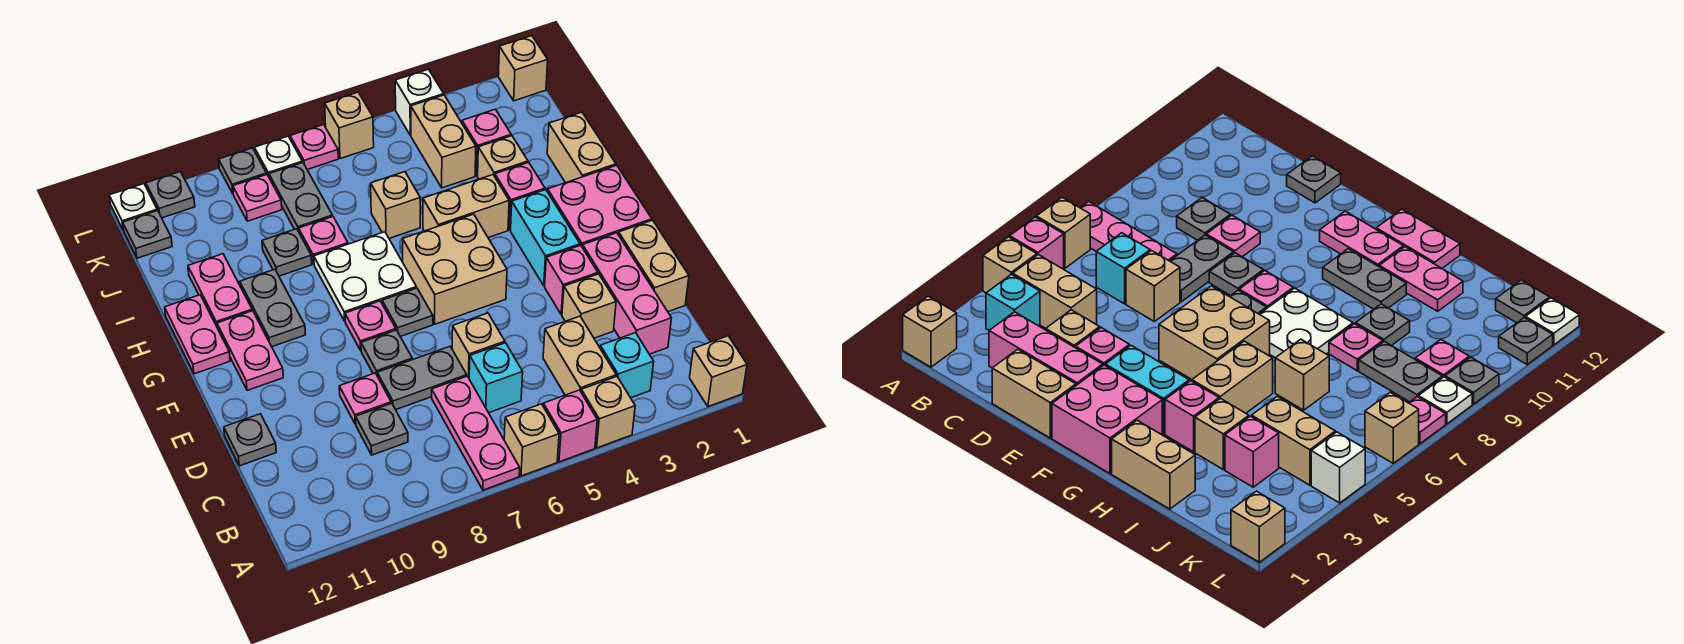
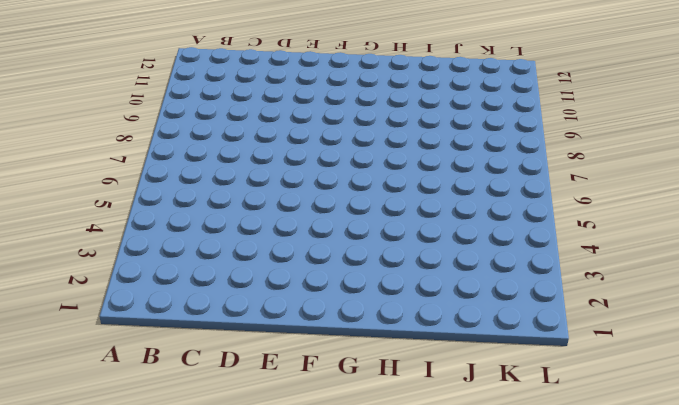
none -> tan 1x1 brick [690,336,747,407]
none -> tan 1x1 brick [581,376,635,448]
none -> pink 1x1 brick [543,390,597,462]
none -> tan 1x1 brick [504,404,559,476]

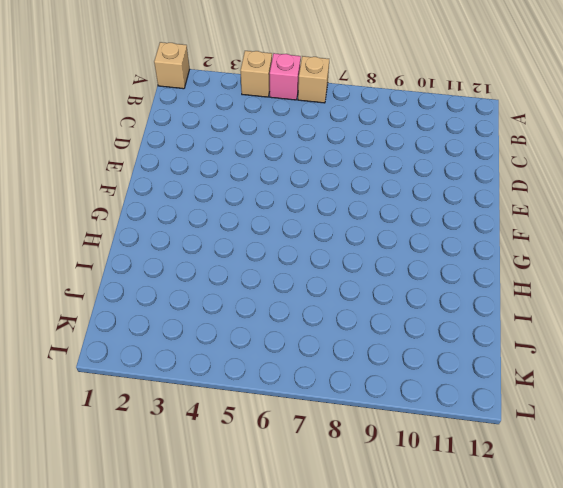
none -> pink 1x3 plate [432,376,520,490]
none -> cyan 1x1 brick [600,333,654,398]
none -> tan 1x2 brick [543,316,616,395]
none -> pink 1x3 brick [582,233,671,354]

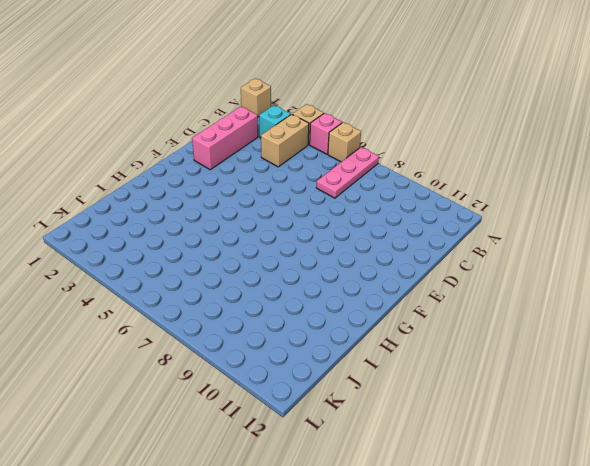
none -> cyan 1x1 brick [469,343,523,413]
none -> grey 1x1 plate [356,403,408,455]
none -> tan 1x2 brick [618,220,689,312]
none -> tan 1x1 brick [562,274,616,338]

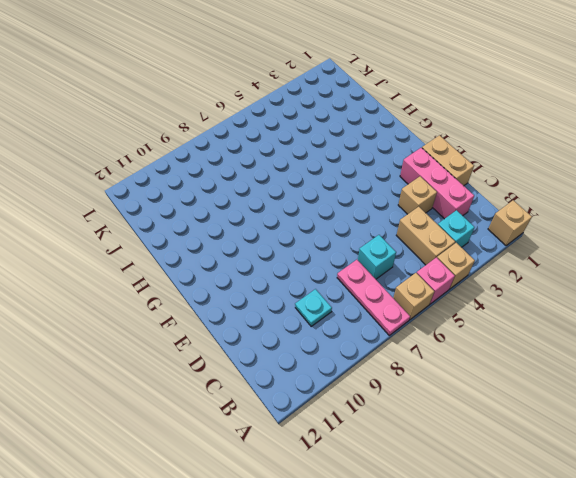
cyan 1x1 plate [295,289,332,326] -> grey 1x1 plate [356,403,408,455]
none -> tan 1x1 brick [452,313,505,378]
none -> grey 1x2 plate [377,347,467,410]
none -> pink 1x1 plate [339,373,391,424]
none -> grey 1x1 plate [224,414,276,466]

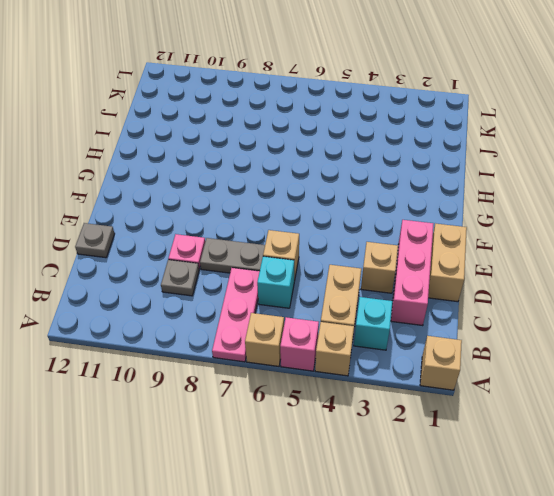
none -> pink 1x1 brick [545,245,598,314]
none -> grey 1x1 plate [361,330,412,375]
none -> pink 2x2 brick [547,165,652,246]
none -> cyan 1x2 brick [511,190,580,286]

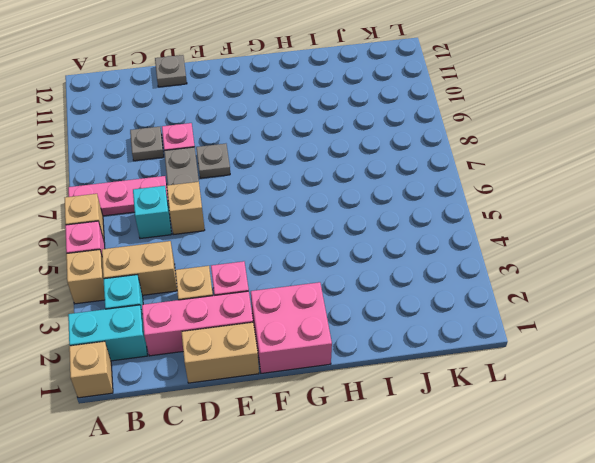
cyan 1x2 brick [68,305,147,361] -> cyan 1x2 brick moved to [511,190,580,286]
none -> tan 2x2 brick [403,214,507,324]
none -> grey 1x1 plate [382,288,433,337]
none -> pink 1x1 plate [345,301,396,350]
none -> pink 1x2 plate [217,311,283,390]

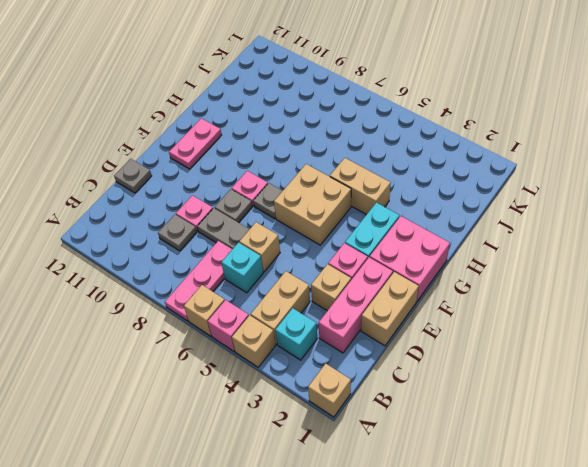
none -> white 2x2 plate [314,232,416,321]
none -> grey 1x2 plate [240,269,306,347]
none -> pink 1x2 plate [165,295,230,374]
none -> tan 1x2 brick [547,112,616,183]

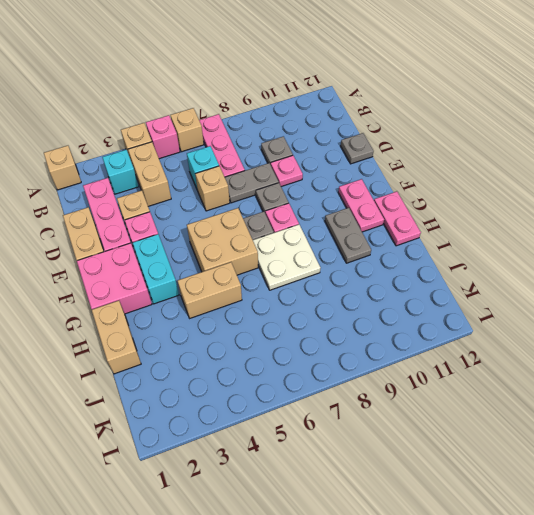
none -> pink 1x1 brick [495,162,545,230]
none -> pink 1x2 plate [188,254,252,326]
none -> tan 1x1 brick [478,136,528,179]
none -> tan 1x1 brick [371,172,420,238]

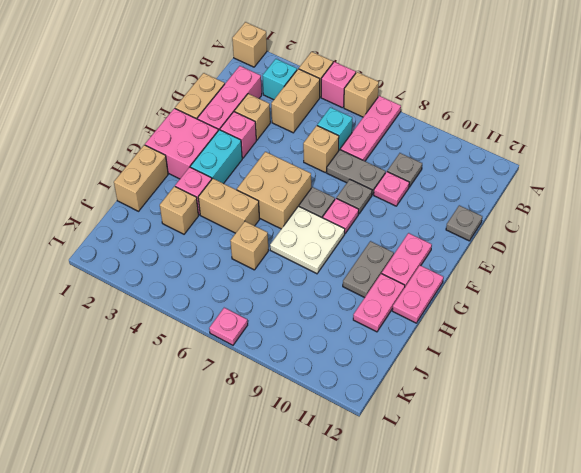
none -> pink 1x1 plate [299,217,348,264]
none -> grey 1x1 plate [262,229,312,276]
none -> pink 1x1 brick [462,109,511,176]
none -> tan 1x2 brick [411,95,476,188]

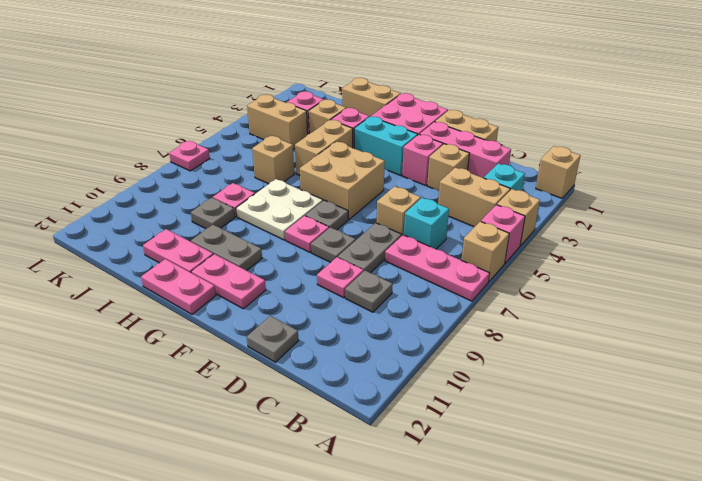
none -> grey 1x2 plate [269,163,333,231]
none -> pink 1x1 plate [233,175,282,221]
none -> grey 1x1 plate [123,211,172,258]
none -> tan 1x1 brick [498,36,548,101]

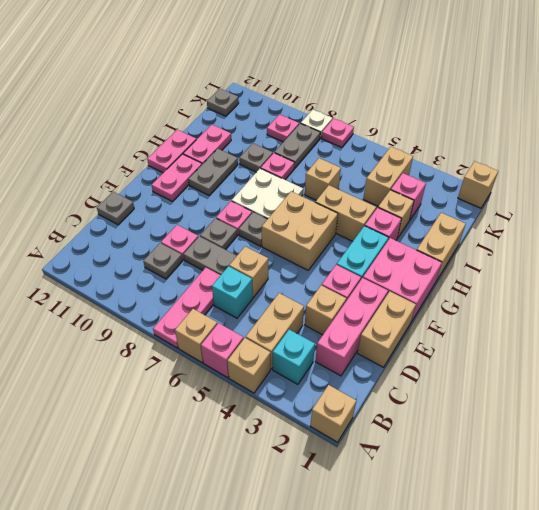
none -> white 1x1 brick [395,69,444,135]
none -> tan 1x1 brick [325,92,374,159]
none -> grey 1x1 plate [219,148,267,194]
none -> grey 1x1 plate [146,172,195,218]

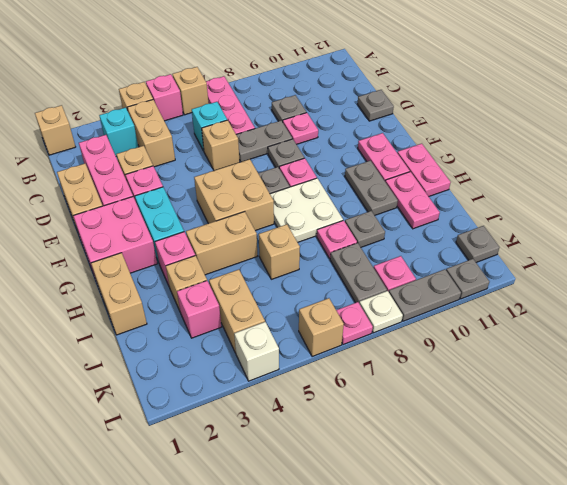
grey 1x2 plate [389,269,461,321] -> grey 1x1 plate [219,148,267,194]
none -> tan 1x1 brick [498,36,548,101]
none -> white 1x1 plate [109,184,157,230]

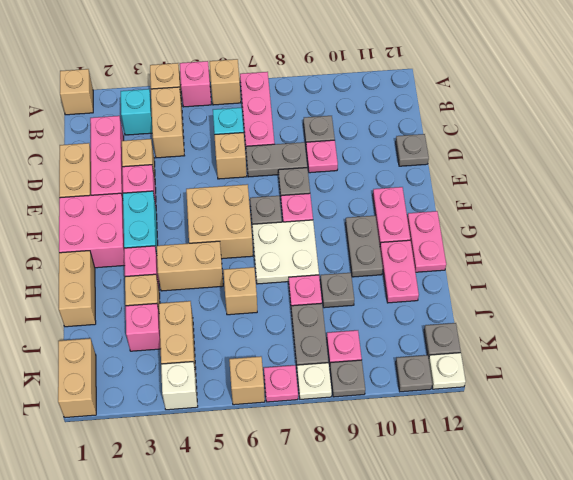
tan 1x2 brick [58,338,96,418] -> tan 1x1 brick [498,36,548,101]

